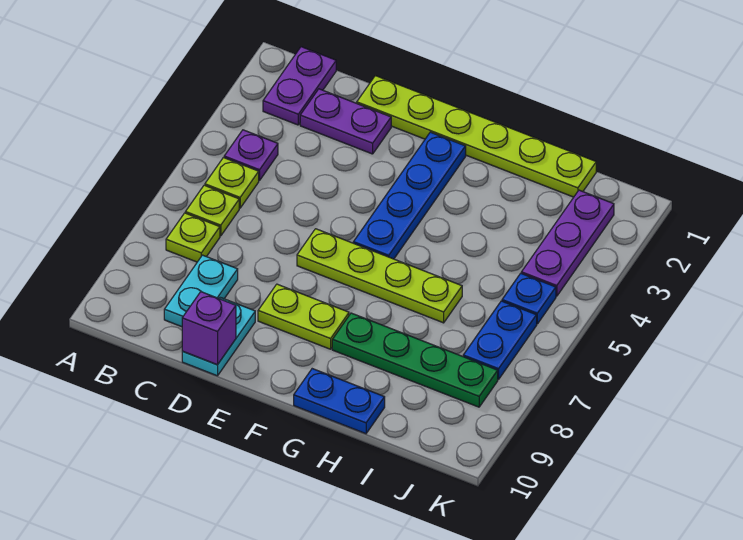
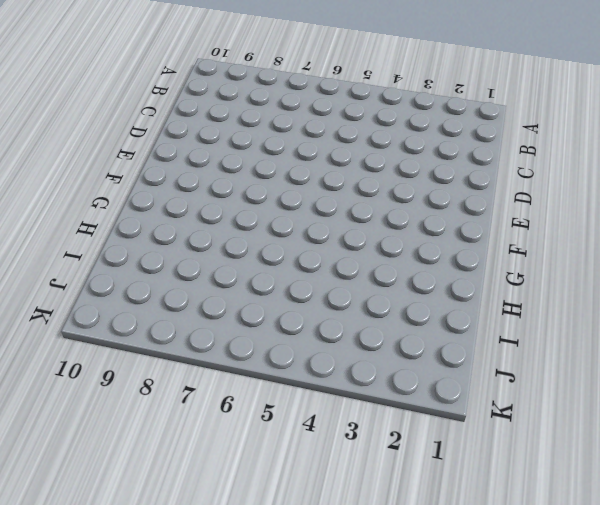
none -> purple 1x2 plate [263,47,336,125]
none -> purple 1x1 plate [224,130,278,181]
none -> lime 1x1 plate [205,158,259,208]

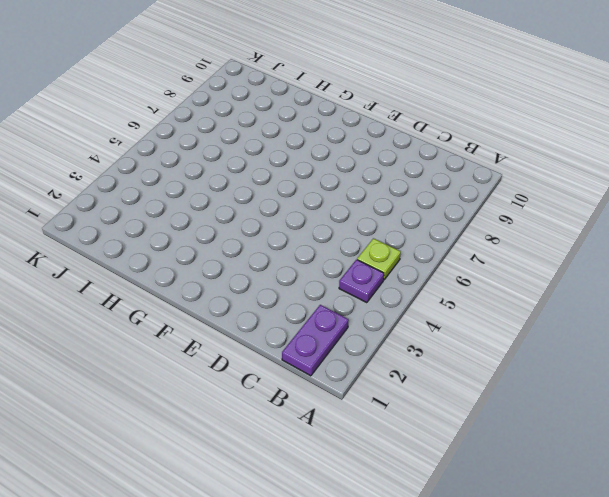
none -> lime 1x1 plate [185,185,239,236]
none -> lime 1x1 plate [166,213,220,262]
none -> purple 1x2 plate [300,89,391,154]

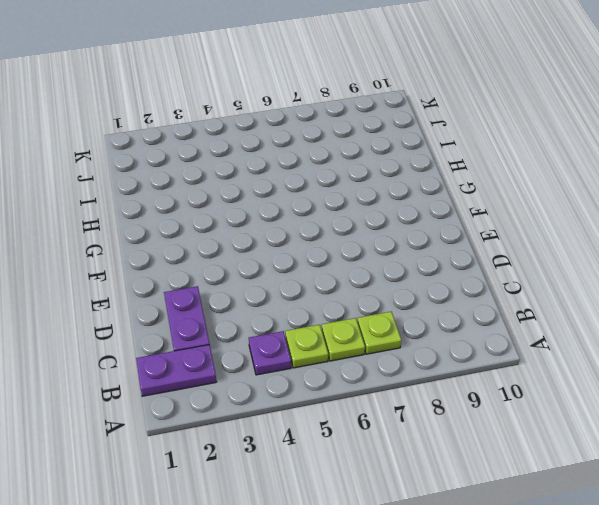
none -> cyan 1x2 plate [164,255,238,327]
none -> lime 1x6 plate [357,76,596,197]
none -> cyan 1x2 plate [182,297,255,376]

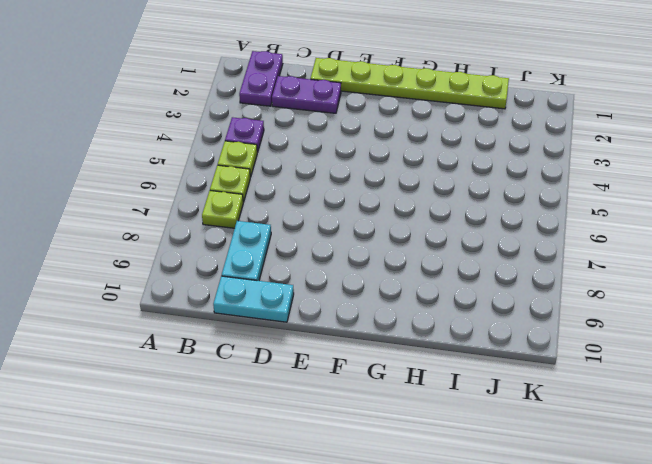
cyan 1x2 plate [213,276,294,322] -> cyan 1x2 plate turned to [182,297,255,376]
none -> lime 1x4 plate [297,229,462,323]
none -> lime 1x2 plate [258,284,349,349]
none -> blue 1x4 plate [353,132,466,259]

